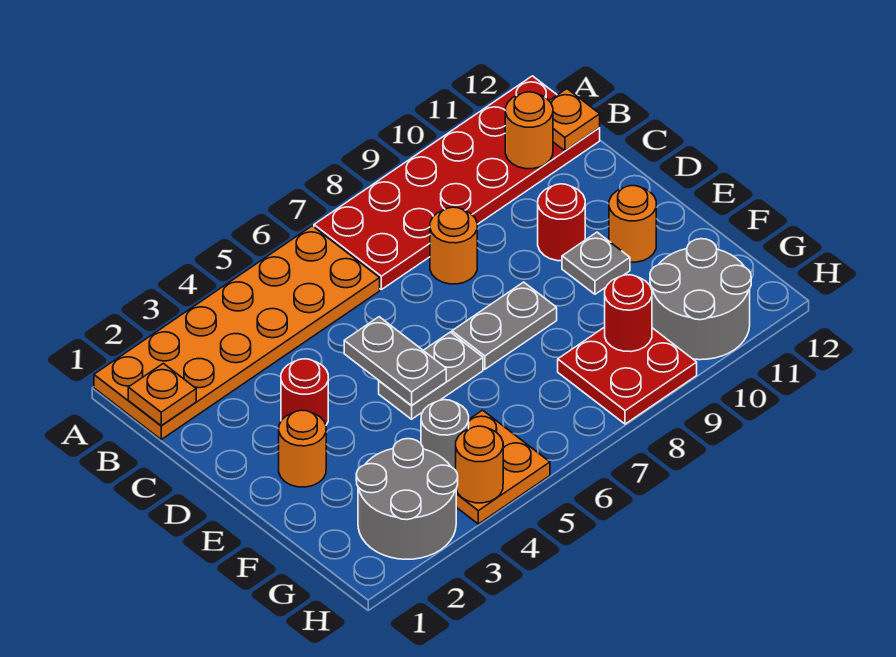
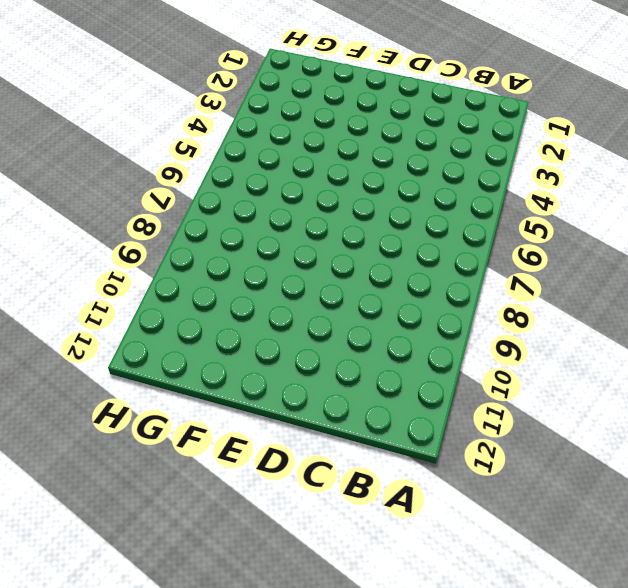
none -> orange 2x6 plate [94,226,380,439]
none -> red 2x6 plate [314,76,600,290]
none -> orange 1x1 round brick [430,207,477,284]

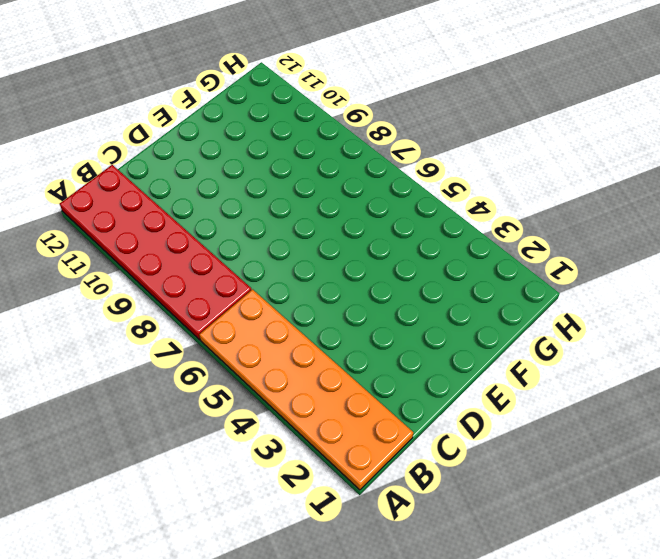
none -> orange 1x1 round brick [430,207,477,284]
none -> red 1x1 round brick [281,359,328,425]
none -> red 1x1 round brick [538,184,585,261]

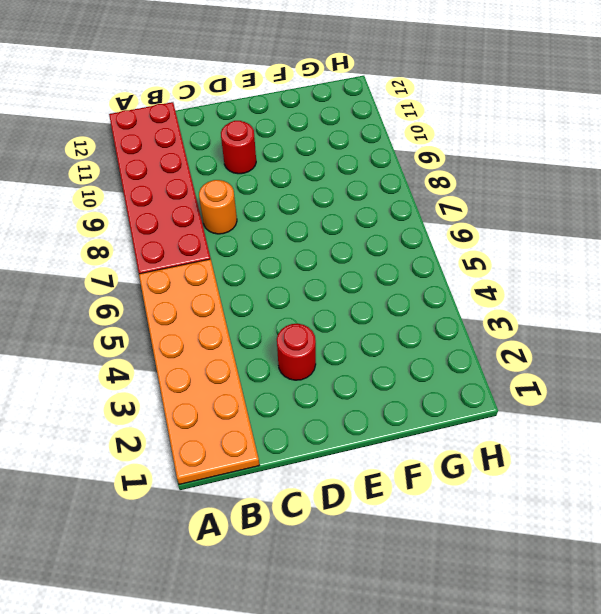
none -> orange 1x1 round brick [279,410,326,487]
none -> grey 1x2 plate [379,332,483,419]
none -> grey 1x2 plate [452,282,557,369]

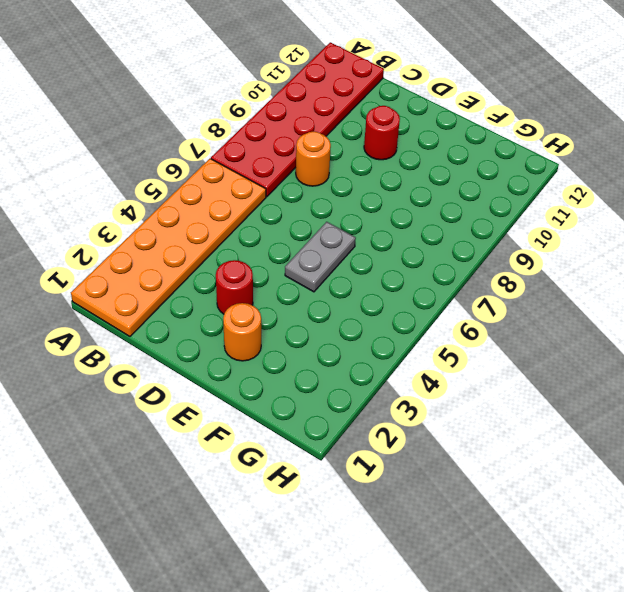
none -> grey 1x2 plate [452,282,557,369]
none -> grey 1x1 plate [562,232,630,294]
none -> orange 1x1 round brick [609,186,656,262]

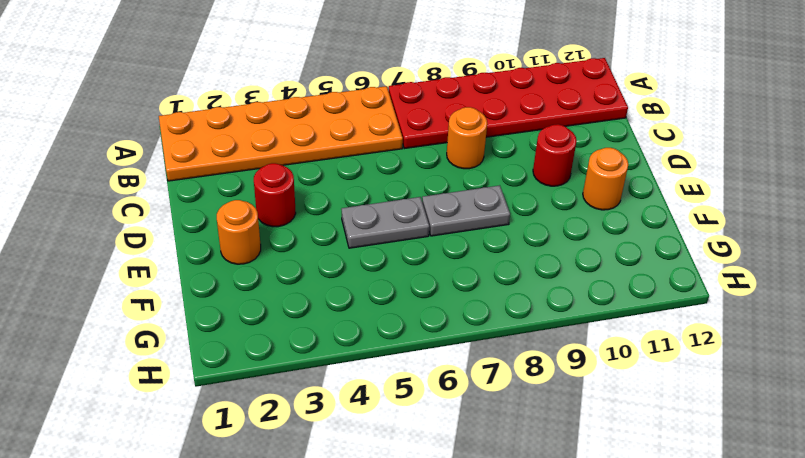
none -> grey 1x1 plate [562,232,630,294]
none -> grey 2x2 round brick [356,439,458,559]
none -> orange 2x2 plate [456,410,550,524]

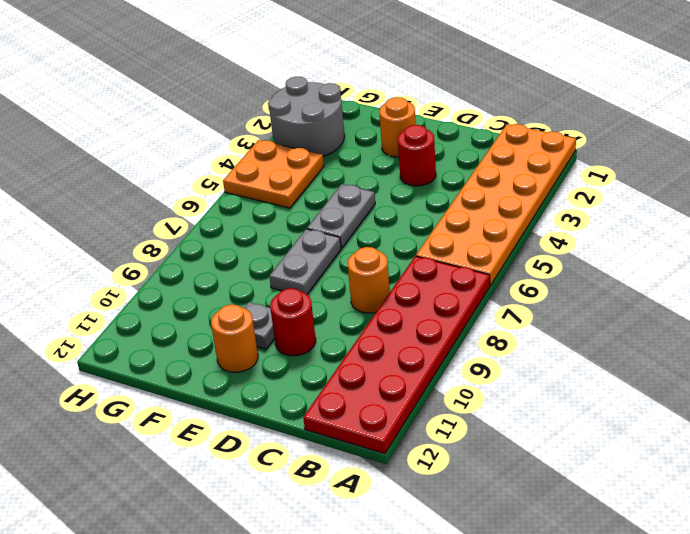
none -> red 2x2 plate [558,327,697,424]
none -> grey 2x2 round brick [650,239,751,360]
none -> orange 1x1 plate [128,363,196,425]

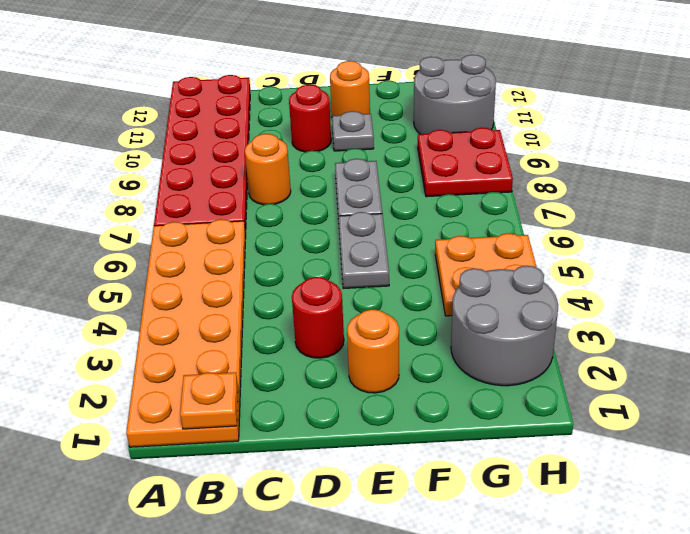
none -> orange 1x1 round brick [505,92,553,169]
none -> orange 1x1 plate [549,89,600,151]
none -> grey 1x2 plate [344,317,446,405]

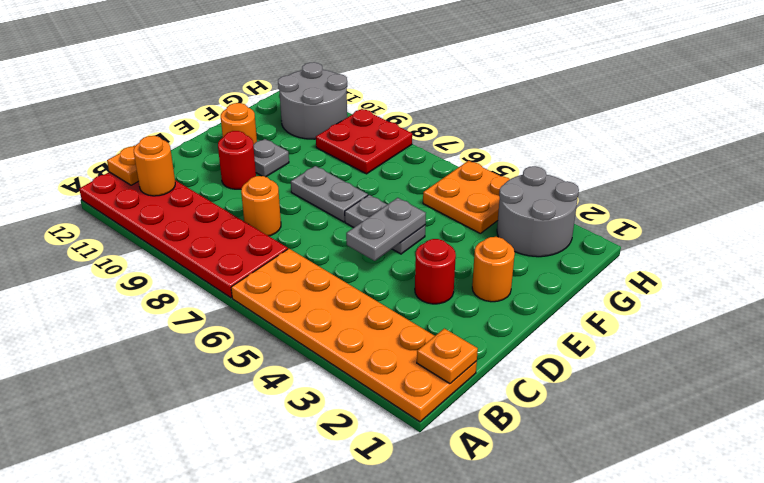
none -> grey 1x1 round brick [421,400,469,470]
none -> red 1x1 round brick [605,275,652,352]
none -> orange 1x1 round brick [456,426,503,503]

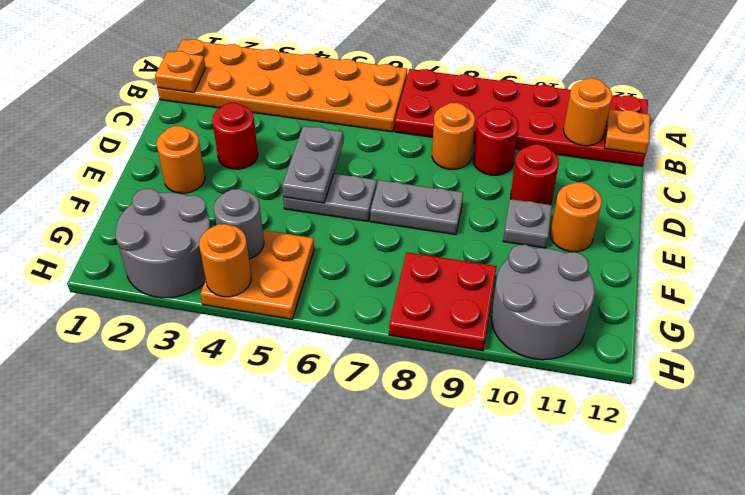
red 1x1 round brick [473,109,519,175] -> red 1x1 round brick moved to [605,275,652,352]

